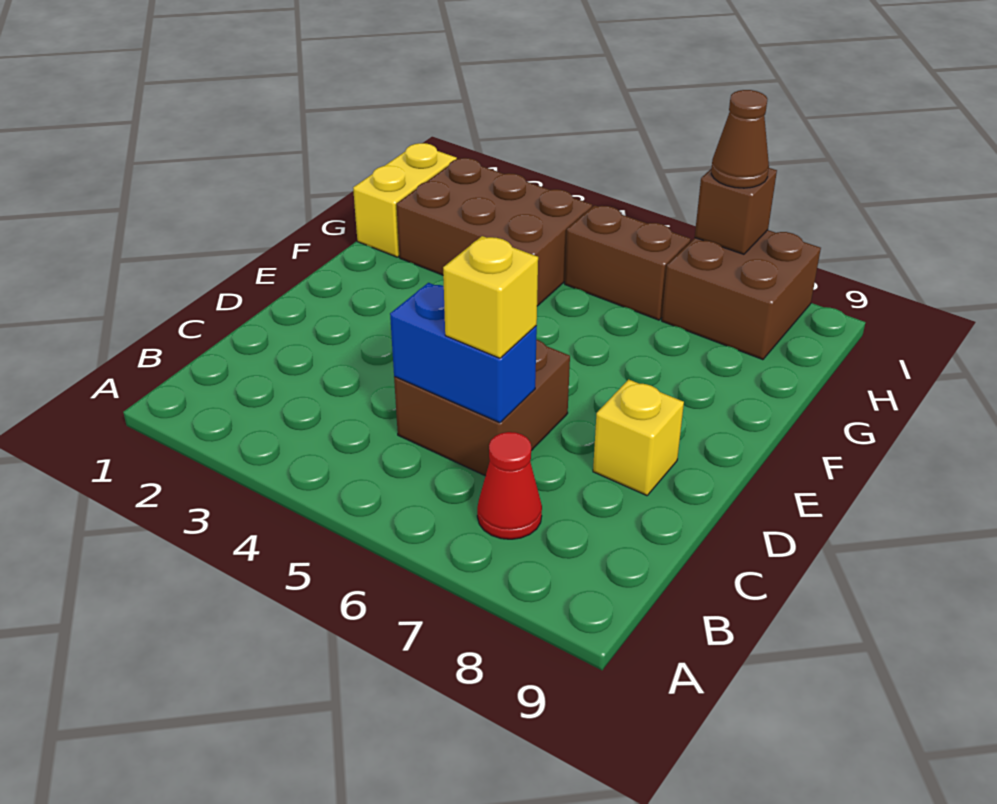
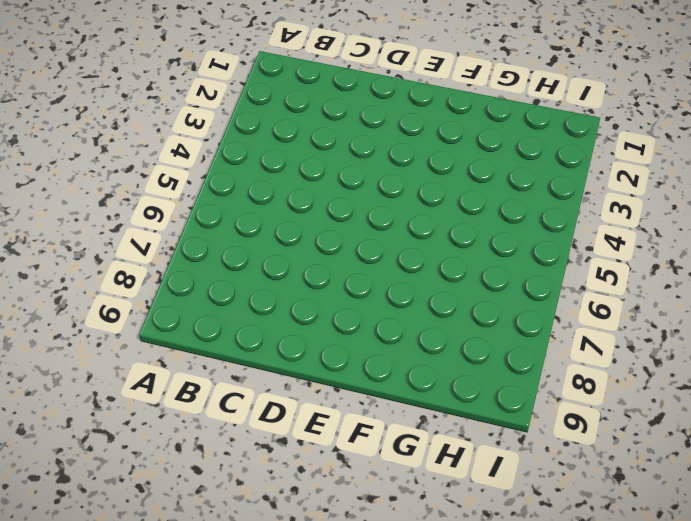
none -> red 1x1 cone [477,432,542,539]
none -> brown 2x2 brick [394,340,570,476]

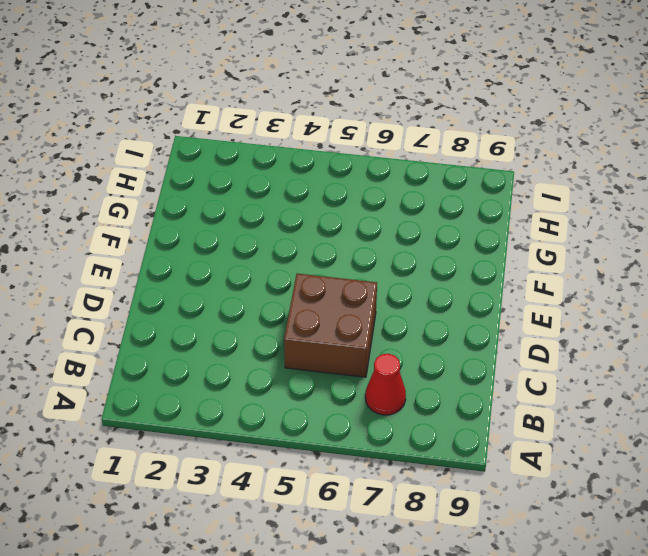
none -> yellow 1x1 brick [593,379,684,496]
none -> yellow 1x2 brick [353,143,457,257]

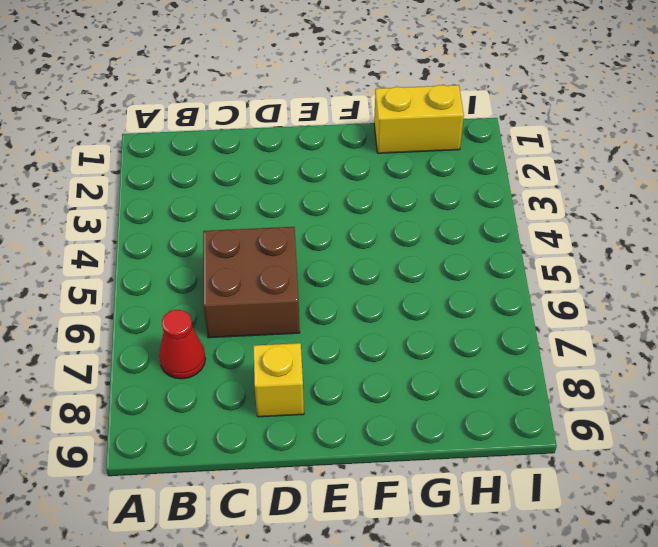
none -> brown 2x3 brick [397,158,592,306]
none -> brown 1x2 brick [565,205,691,320]

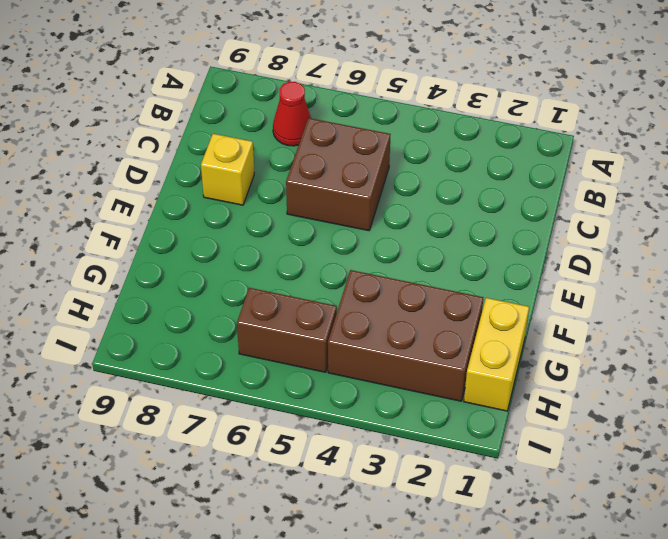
none -> brown 2x2 brick [662,230,821,360]
none -> blue 1x2 brick [390,283,537,423]

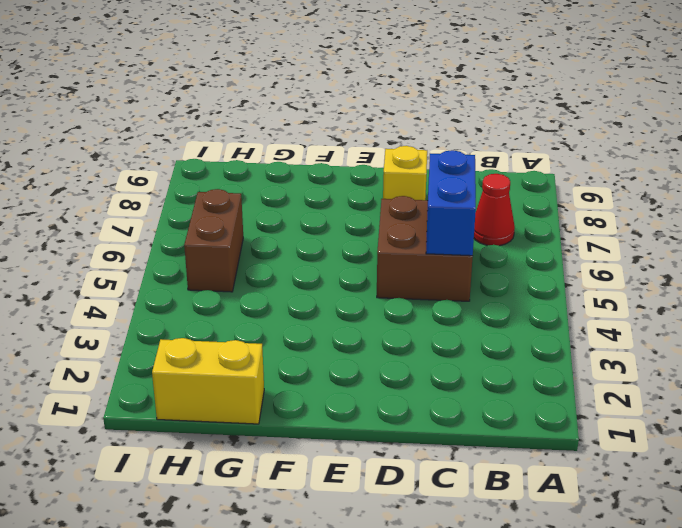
none -> brown 2x3 brick [397,158,592,306]
none -> brown 2x2 brick [662,230,821,360]

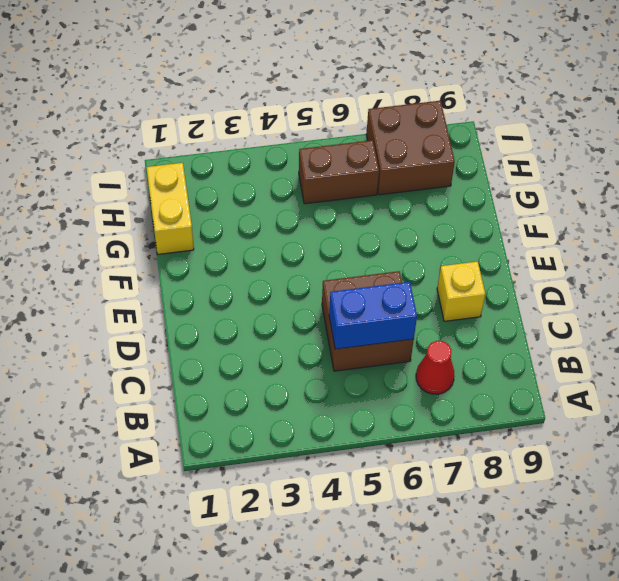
none -> brown 2x3 brick [397,158,592,306]
none -> brown 1x1 brick [695,168,777,254]

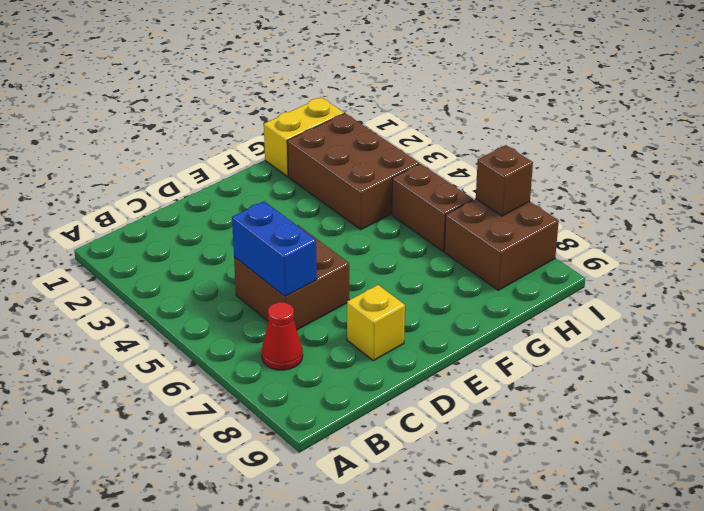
none -> yellow 1x1 brick [443,236,538,358]
none -> brown 1x1 cone [711,90,769,188]

